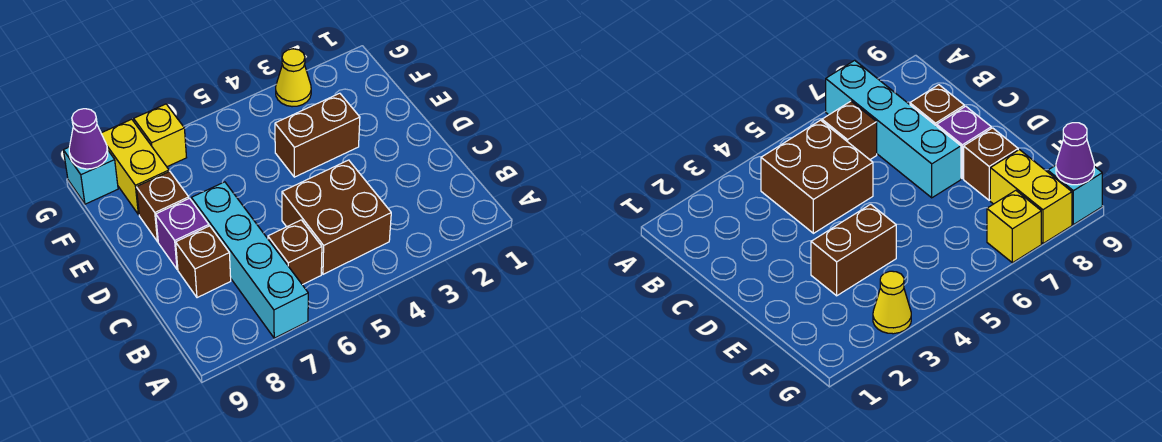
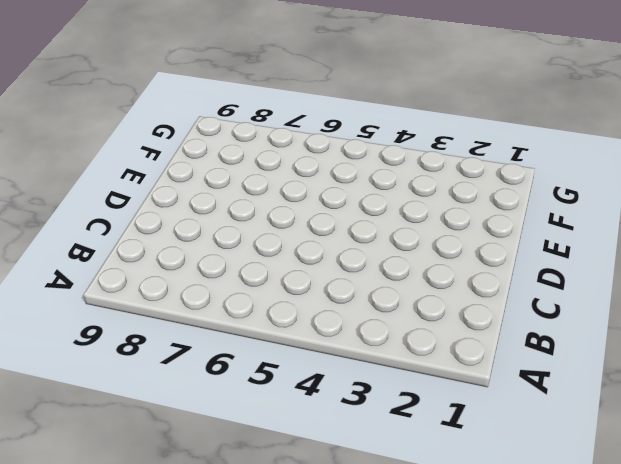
none -> cyan 1x4 brick [191,182,308,338]
none -> brown 2x2 brick [282,160,391,274]
none -> brown 1x1 brick [268,220,322,285]

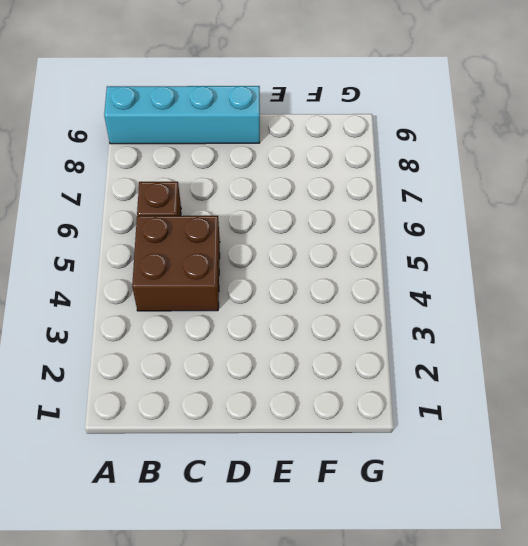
cyan 1x4 brick [104,86,260,144] -> cyan 1x4 brick moved to [191,182,308,338]
none -> brown 1x1 brick [176,226,231,298]
none -> purple 1x1 brick [156,198,209,269]
none -> brown 1x2 brick [275,93,360,177]

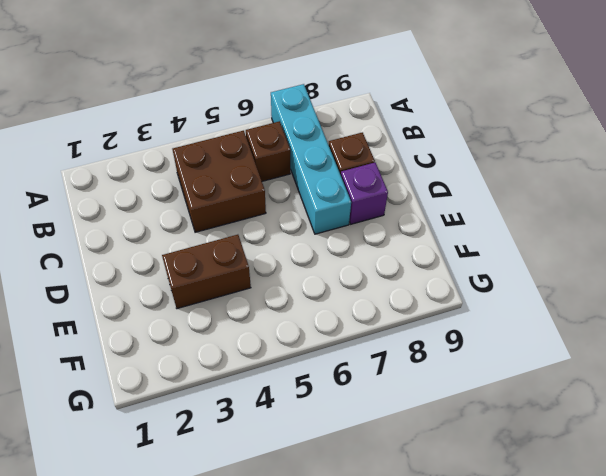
none -> brown 1x1 brick [136,171,189,242]
none -> yellow 1x2 brick [101,119,169,215]
none -> yellow 1x1 cone [276,49,311,107]

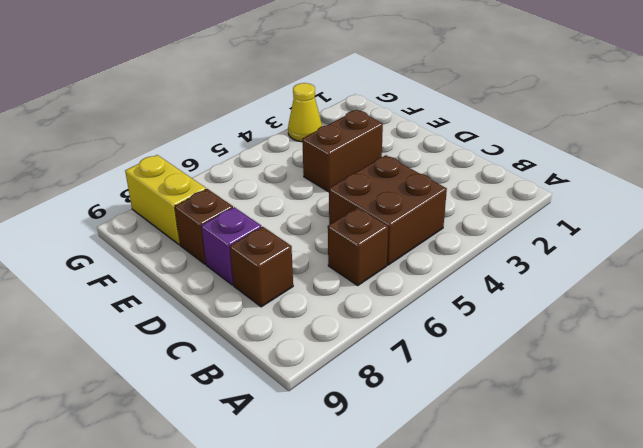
none -> cyan 1x4 brick [191,182,308,338]
none -> yellow 1x1 brick [134,104,187,167]
none -> cyan 1x1 brick [63,147,118,204]

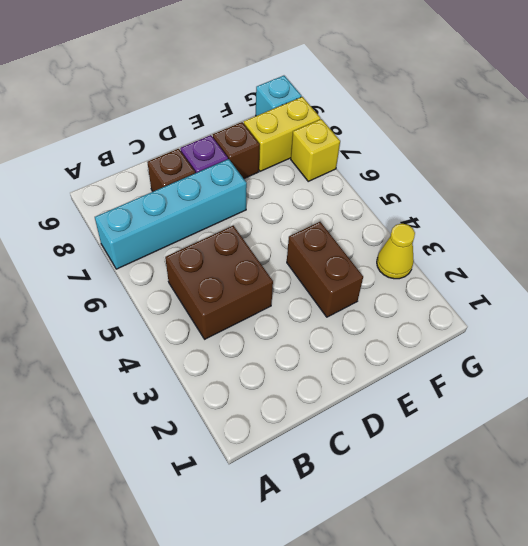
none -> brown 1x1 brick [268,220,322,285]
none -> purple 1x1 cone [69,109,108,169]

